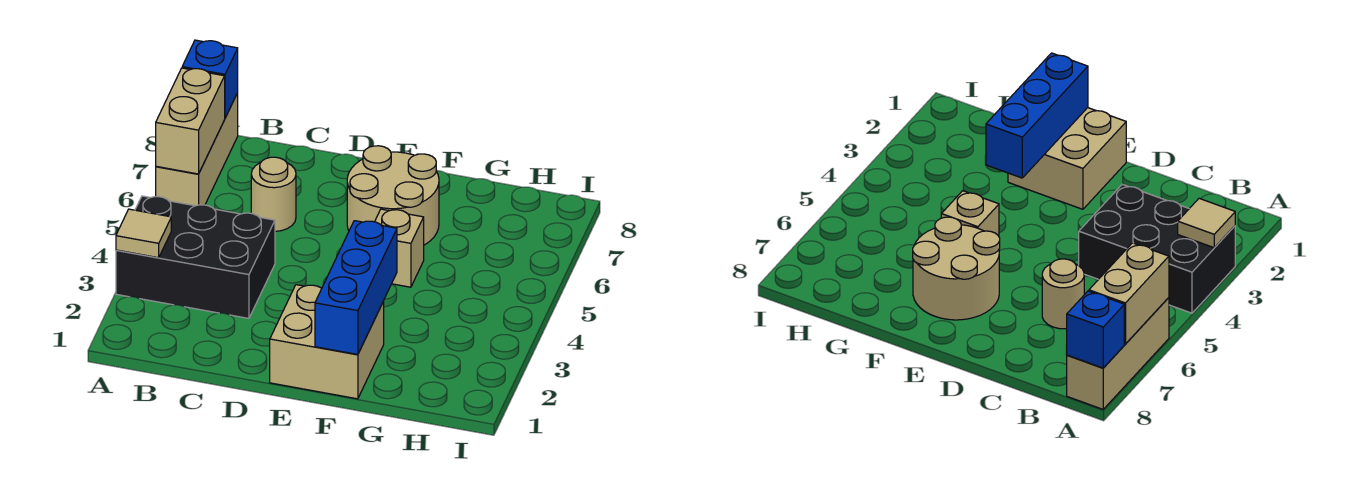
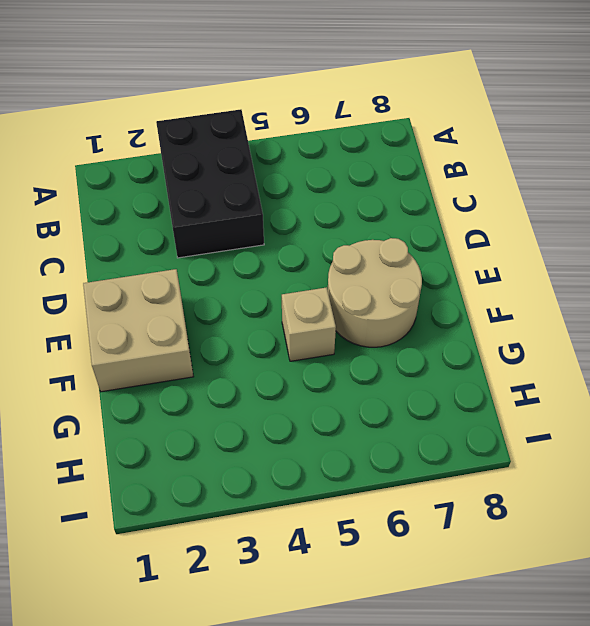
none -> tan 1x3 brick [156,93,238,206]
none -> tan 1x1 round brick [251,157,296,231]

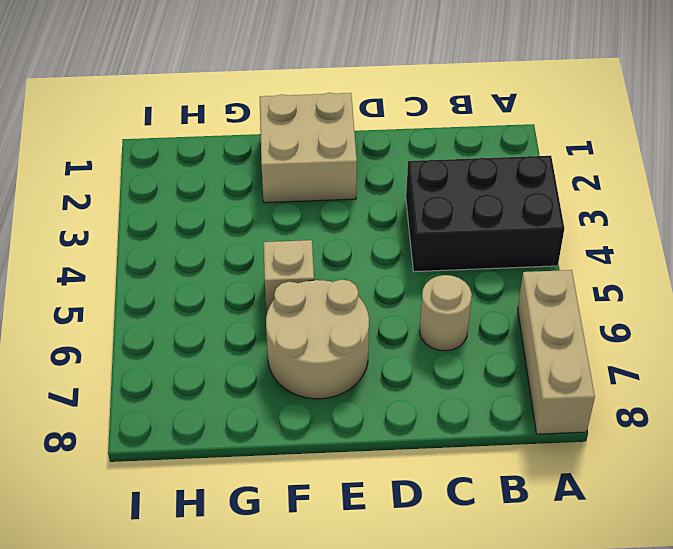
none -> tan 1x1 tile [116,209,171,258]
none -> tan 1x2 brick [156,68,225,174]

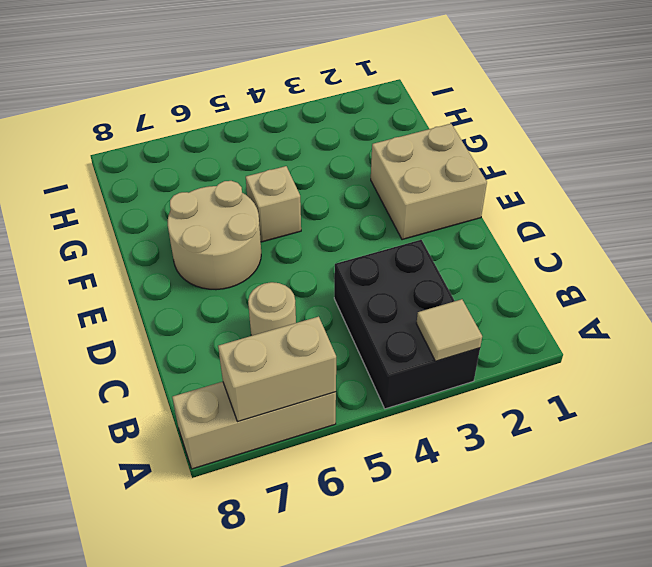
none -> blue 1x1 brick [182,40,238,118]
none -> blue 1x3 brick [315,221,397,354]

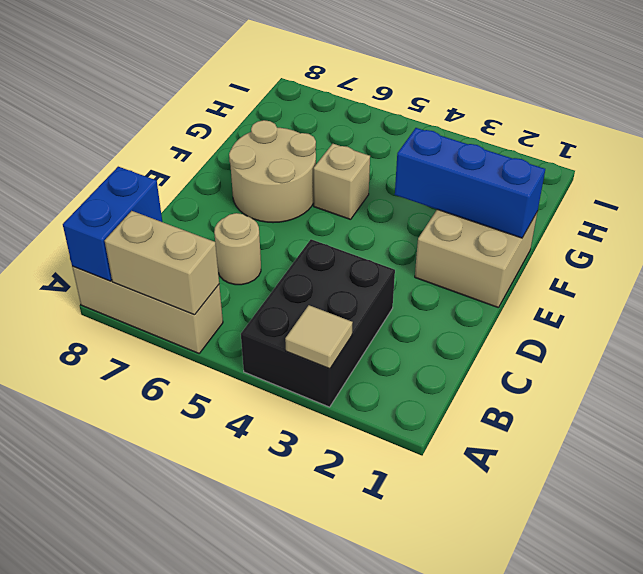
blue 1x2 brick [63,167,162,281] -> blue 1x1 brick [182,40,238,118]

